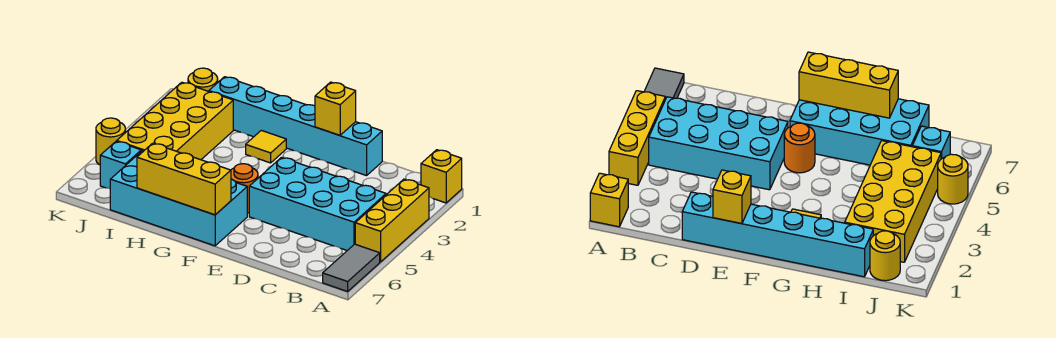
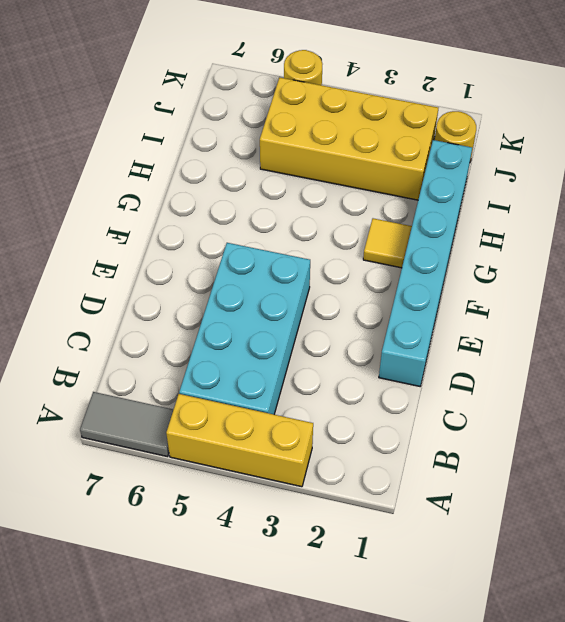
none -> yellow 1x1 brick [421,150,462,203]
none -> orange 1x1 round brick [231,164,258,213]
none -> cyan 2x4 brick [110,150,247,246]

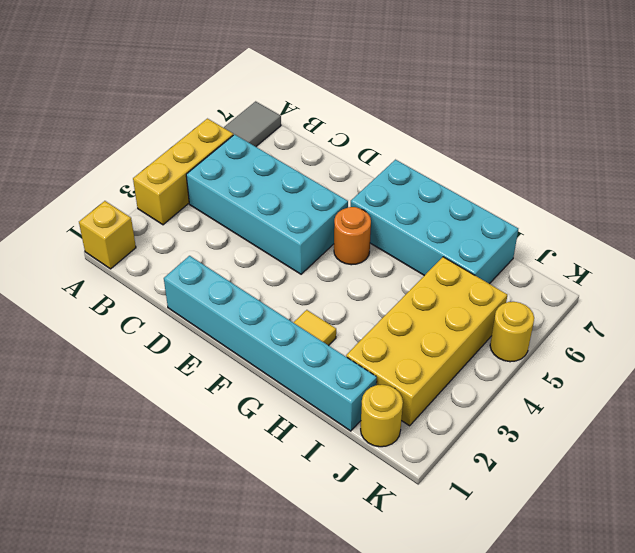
none -> cyan 1x1 brick [100,141,141,189]
none -> yellow 1x1 brick [315,82,356,135]
none -> yellow 1x3 brick [137,143,231,215]

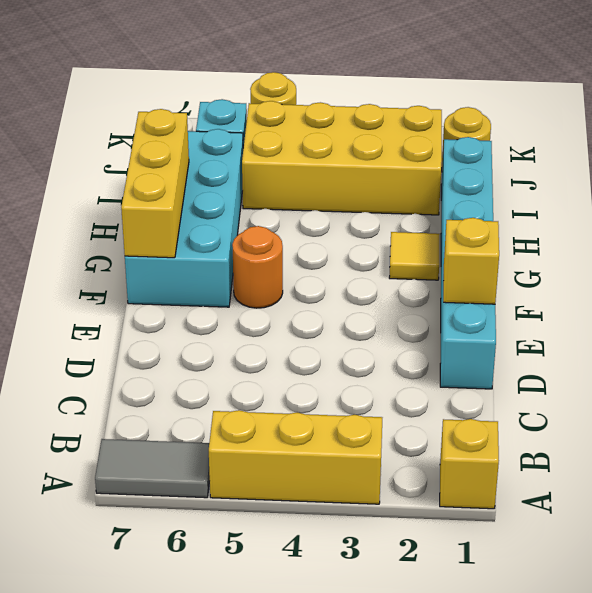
none -> cyan 2x4 brick [249,158,386,250]

